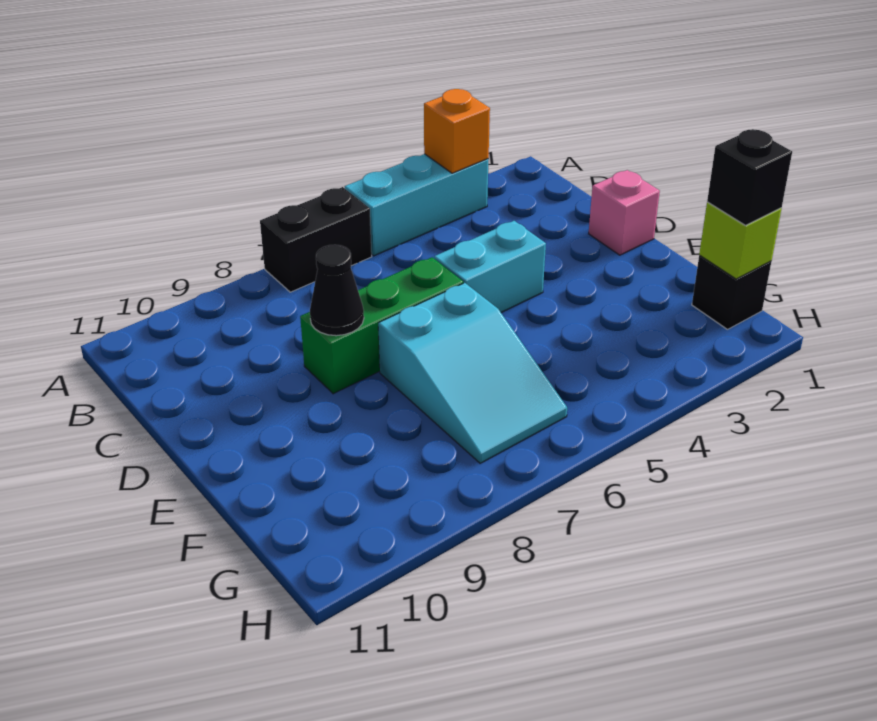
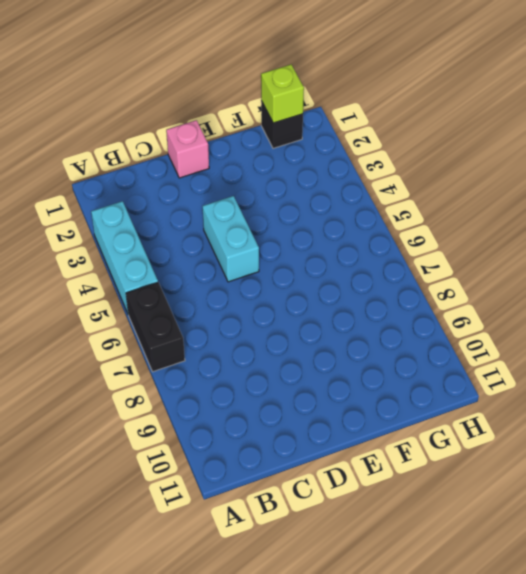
none -> green 1x3 brick [300,257,463,394]
none -> cyan 2x3 slope [378,283,567,463]

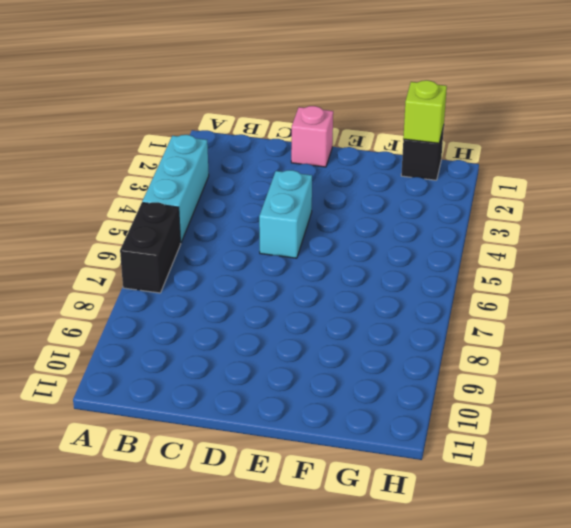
none -> green 1x3 brick [300,257,463,394]
none -> cyan 2x3 slope [378,283,567,463]

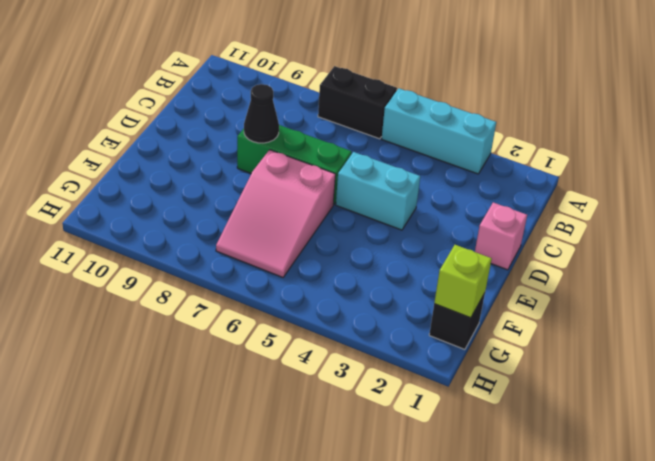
pink 2x3 slope [216,150,336,277] -> cyan 2x3 slope [378,283,567,463]
none -> orange 1x1 brick [424,89,490,173]
none -> black 1x1 brick [707,129,792,225]

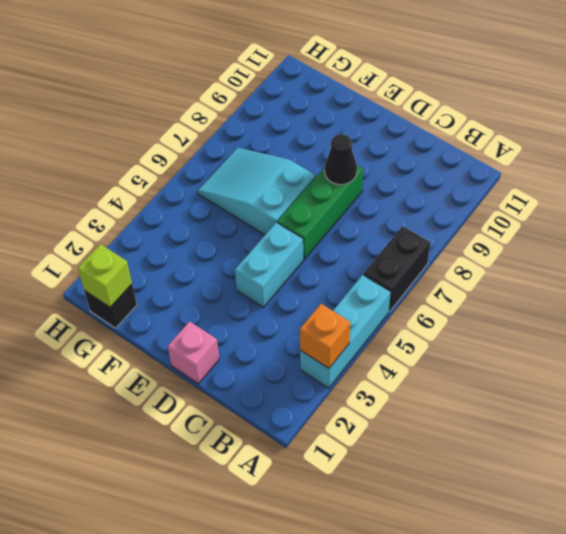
none -> black 1x1 brick [707,129,792,225]

